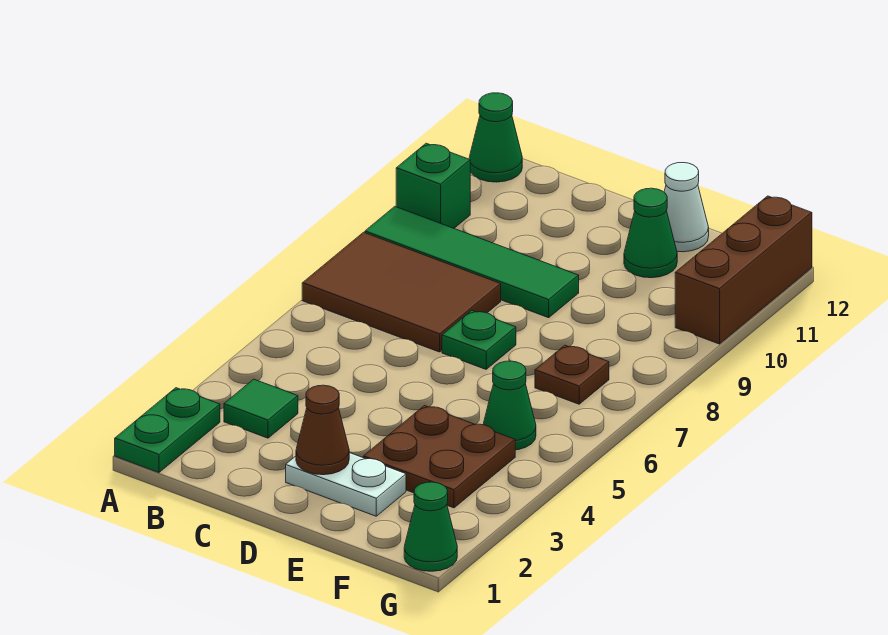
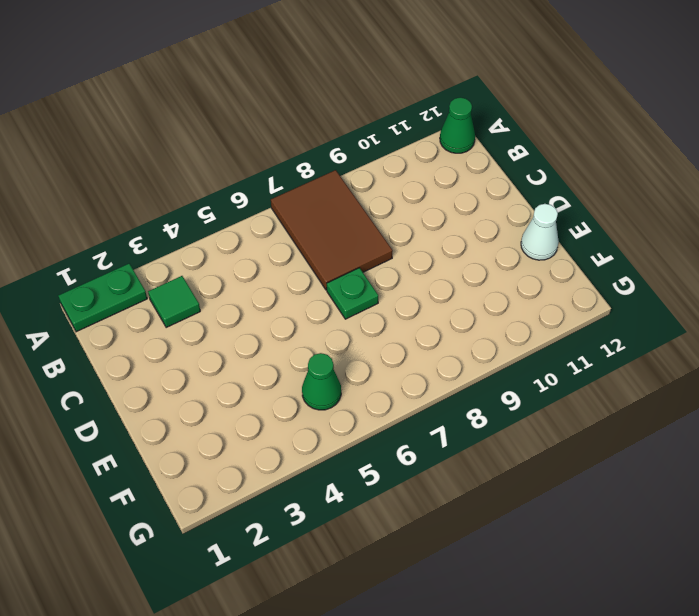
none -> green 1x4 tile [365,207,579,318]
none -> green 1x1 brick [396,143,470,228]
none -> white 1x2 plate [286,453,406,516]

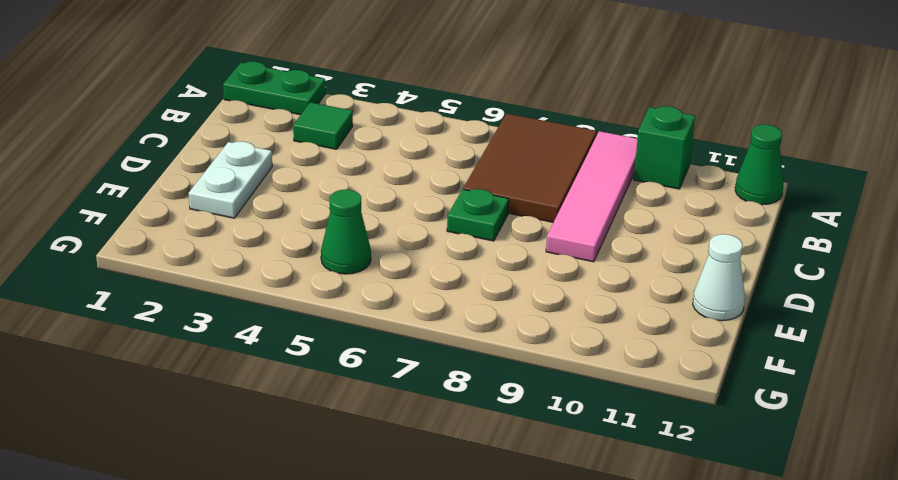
pink 1x4 tile [546,131,638,262] -> green 1x4 tile [365,207,579,318]
none -> brown 2x2 plate [363,406,515,508]
none -> green 1x1 cone [624,188,677,278]
none -> brown 1x1 plate [535,345,609,404]

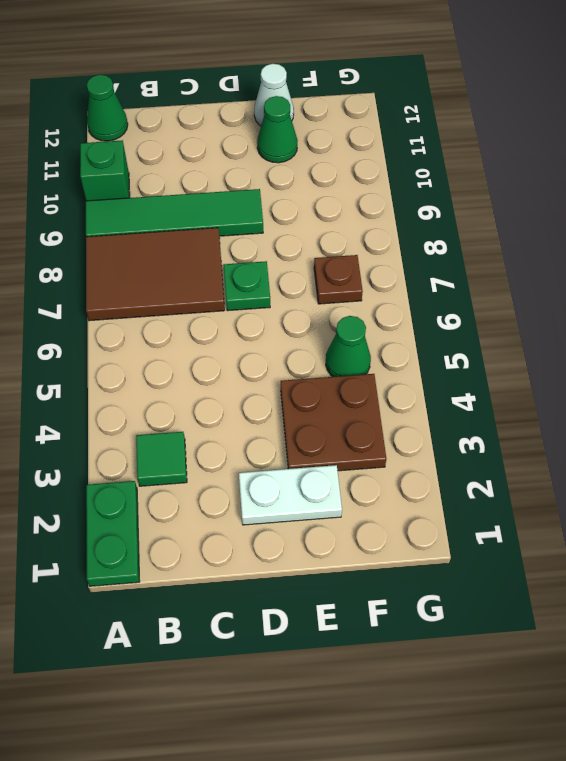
none -> green 1x1 cone [404,482,457,571]
none -> brown 1x3 brick [675,196,812,344]
none -> brown 1x1 cone [296,385,350,475]

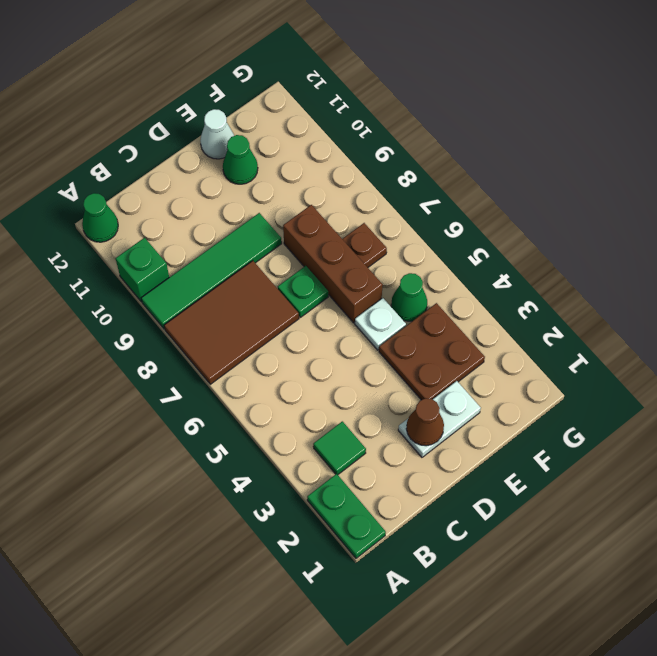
white 1x1 plate [355,298,406,350] -> none
brown 1x3 brick [283,205,383,323] -> brown 1x3 brick moved to [675,196,812,344]
none -> green 1x1 cone [404,482,457,571]

